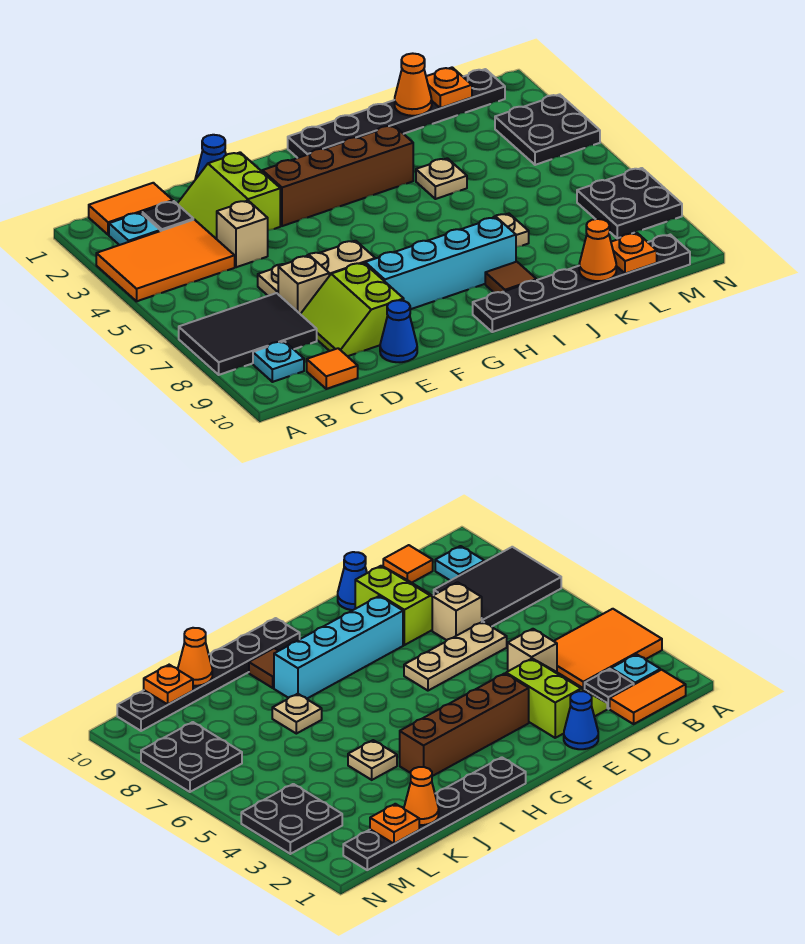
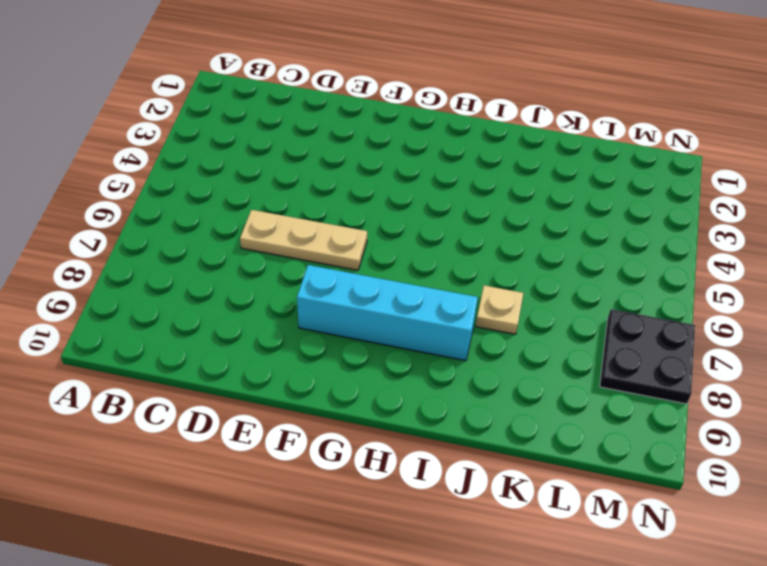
none -> orange 2x3 tile [96,220,235,301]
none -> black 2x3 tile [179,293,317,375]
none -> orange 1x2 tile [89,183,173,235]

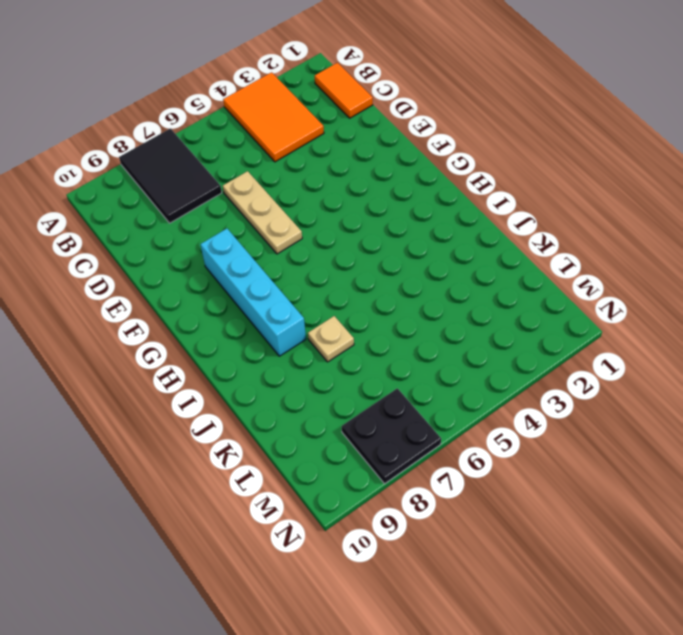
none -> cyan 1x1 plate [109,213,160,245]
none -> cyan 1x1 plate [253,341,304,382]
none -> black 1x1 plate [142,201,193,231]

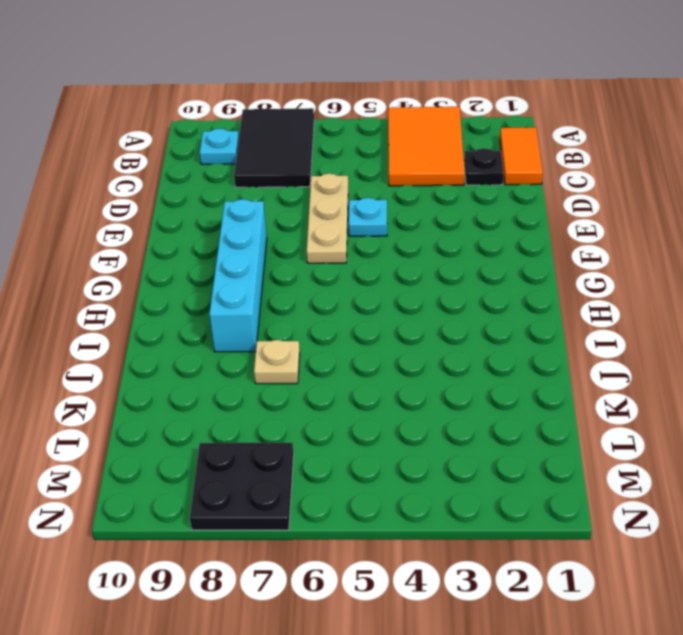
cyan 1x1 plate [349,198,387,236] -> cyan 1x1 plate moved to [109,213,160,245]
none -> orange 1x1 tile [307,348,358,389]
none -> lime 2x2 slope [177,152,280,239]
none -> tan 1x1 brick [217,201,268,267]

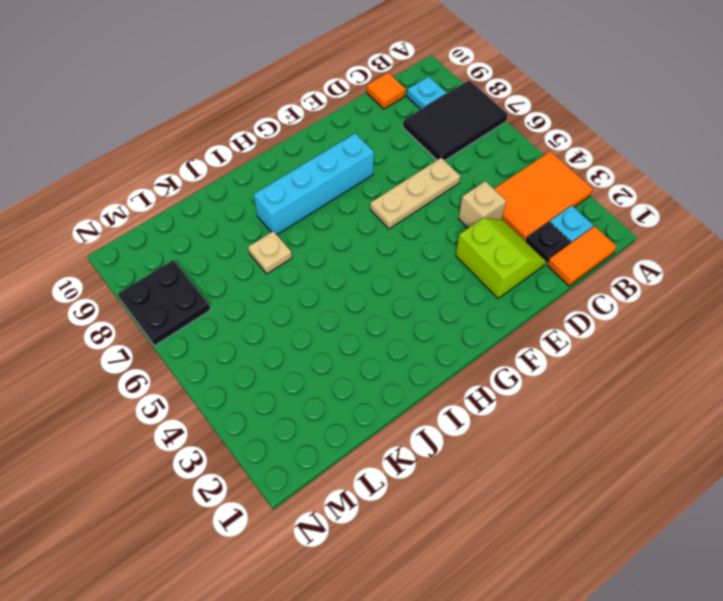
none -> tan 1x1 brick [278,256,329,314]
none -> lime 2x2 slope [301,263,404,356]
none -> blue 1x1 cone [195,135,226,180]

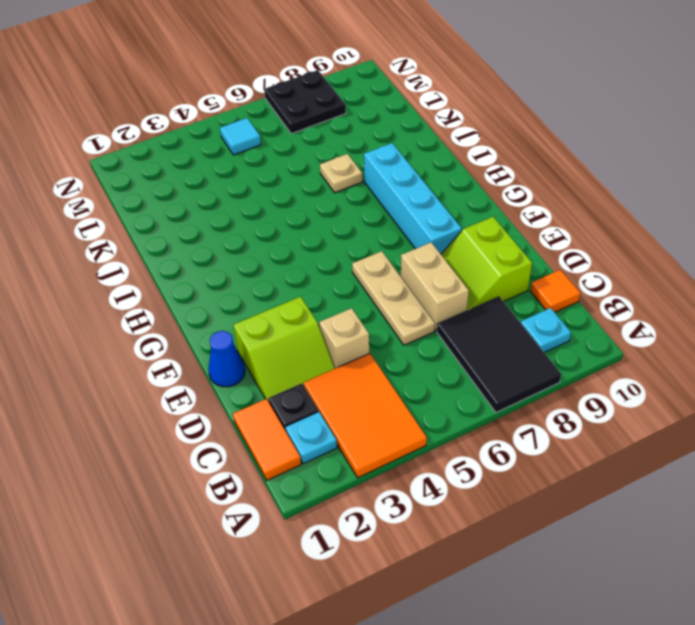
tan 1x2 brick [401,242,469,331] -> tan 1x1 brick [278,256,329,314]
lime 2x2 slope [441,217,532,310] -> lime 2x2 slope turned to [301,263,404,356]
cyan 1x1 tile [220,118,261,155] -> none
none -> blue 1x1 cone [380,300,417,362]
none -> brown 1x4 brick [262,125,413,226]
none -> black 1x6 plate [288,69,505,158]

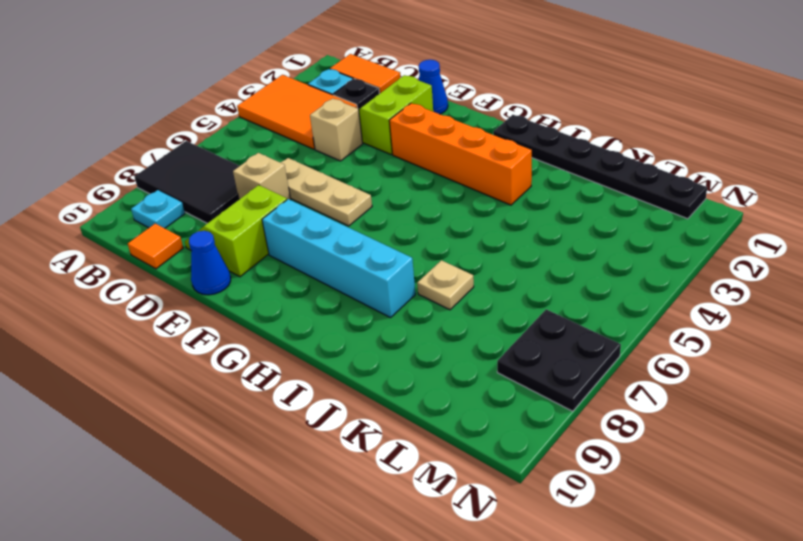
orange 1x4 brick [389,103,532,205] -> brown 1x4 brick [262,125,413,226]
none -> black 1x6 plate [473,235,690,332]
none -> brown 1x1 tile [485,262,537,293]
none -> tan 1x1 plate [416,158,467,199]

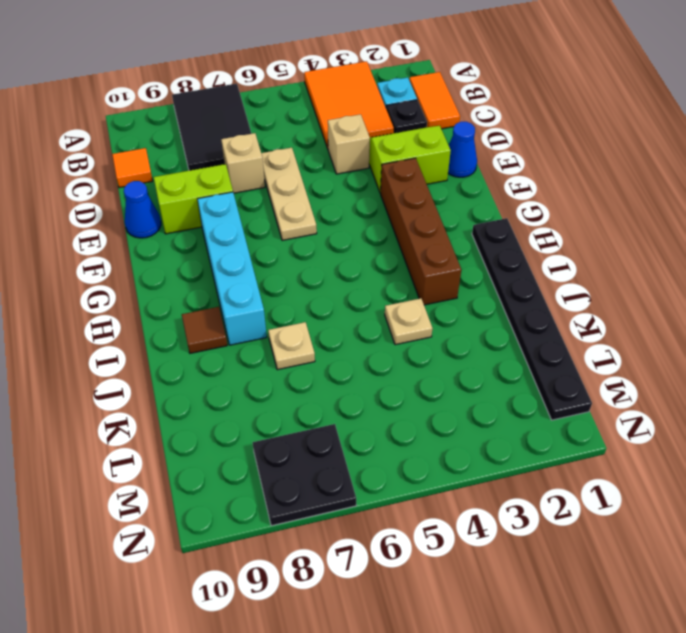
none -> cyan 1x1 plate [253,341,304,382]
none -> black 1x6 plate [473,235,690,332]
none -> black 2x2 plate [495,94,600,165]

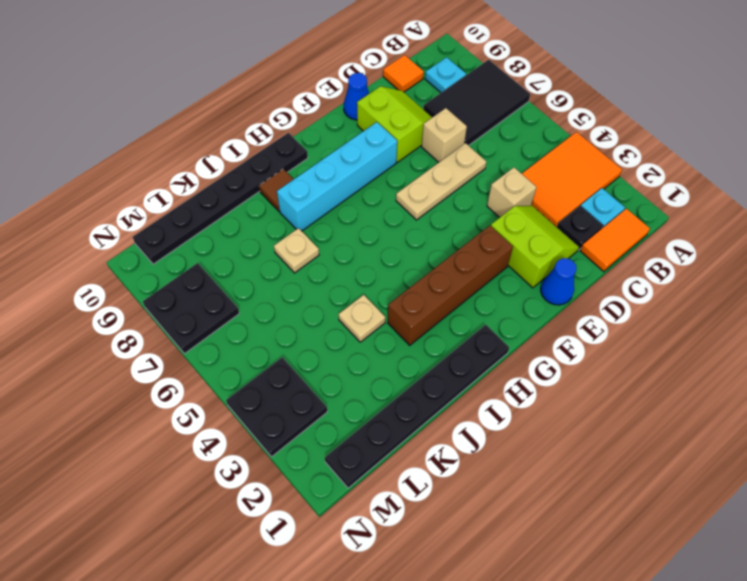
none -> orange 1x1 cone [395,53,432,116]
none -> orange 1x1 cone [579,219,616,281]
none -> orange 1x1 plate [426,68,472,108]

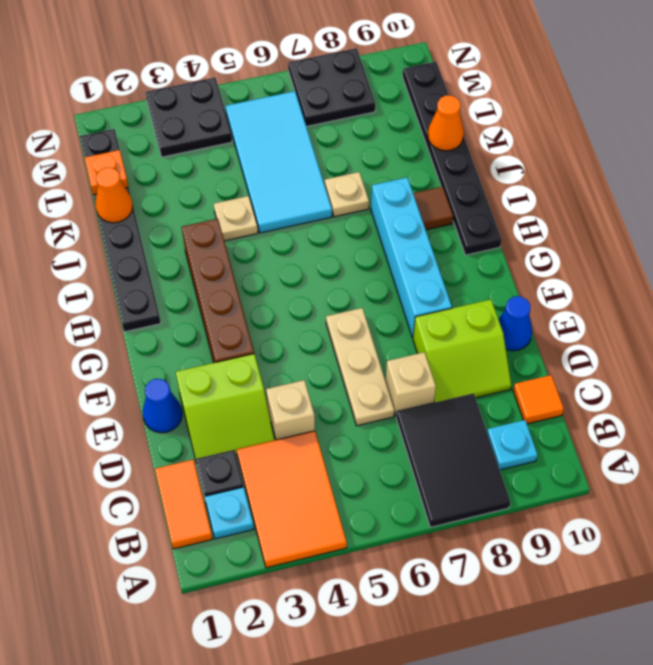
cyan 2x4 tile [226,91,332,233] -> none
none -> orange 1x1 plate [611,233,657,274]

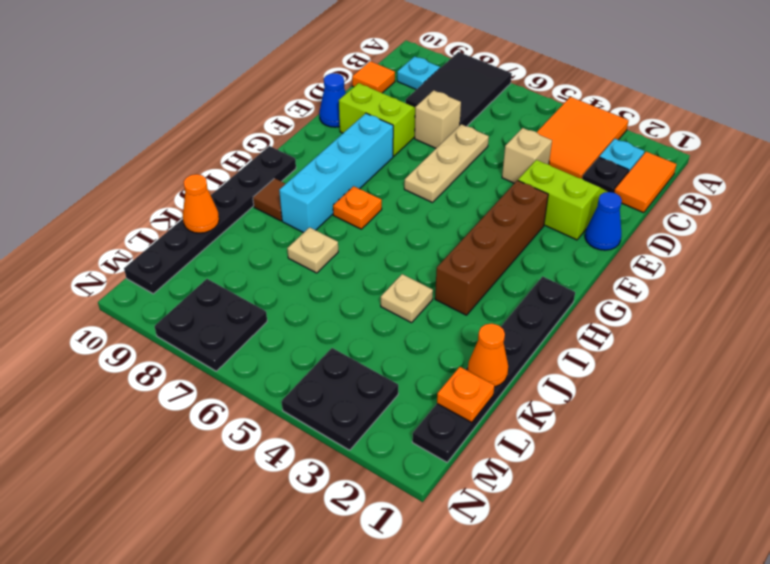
orange 1x1 plate [333,186,382,229] -> orange 1x1 plate moved to [611,233,657,274]

